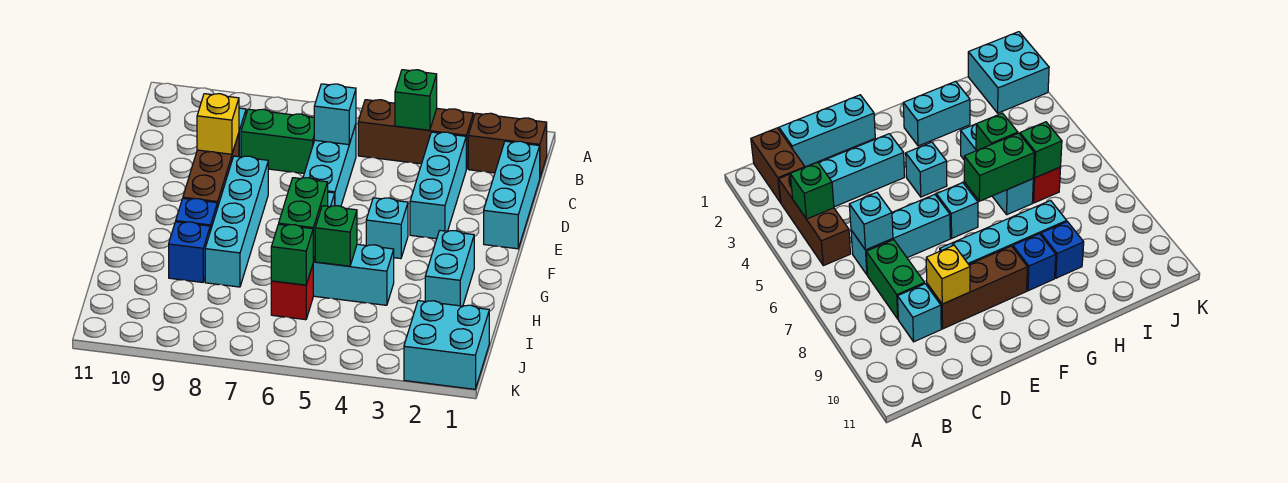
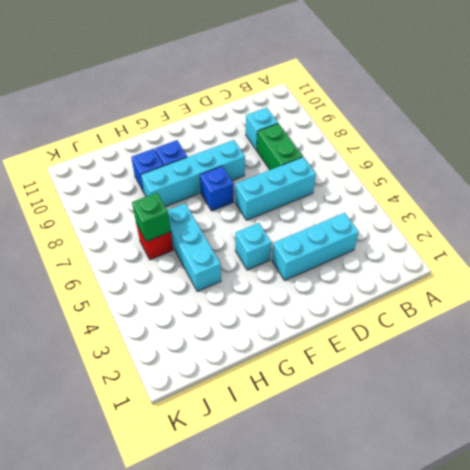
blue 1x1 brick [200,166,234,211] -> none
none -> brown 1x2 brick [468,113,547,177]
none -> brown 1x3 brick [358,100,473,169]
none -> cyan 1x3 brick [484,141,540,249]

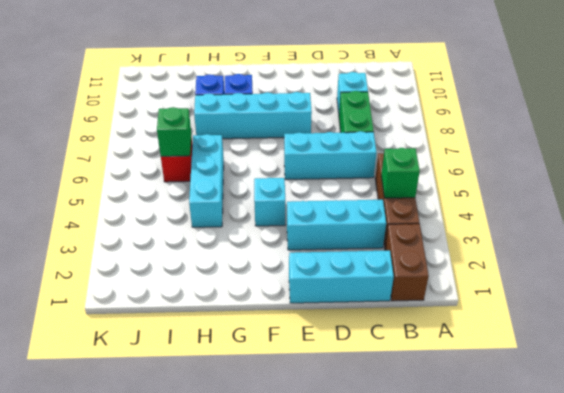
none -> brown 1x3 brick [183,133,239,208]
none -> cyan 1x1 brick [936,183,978,238]
none -> cyan 1x2 brick [425,230,474,306]

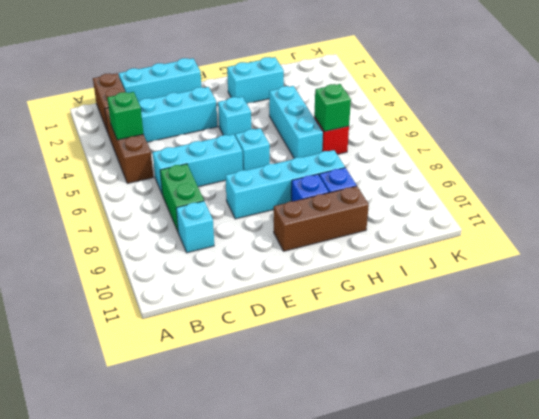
brown 1x3 brick [274,186,369,251] -> brown 1x3 brick moved to [183,133,239,208]
none -> cyan 2x2 brick [404,301,489,389]
none -> cyan 1x1 brick [314,84,356,145]
none -> yellow 1x1 brick [197,94,239,154]

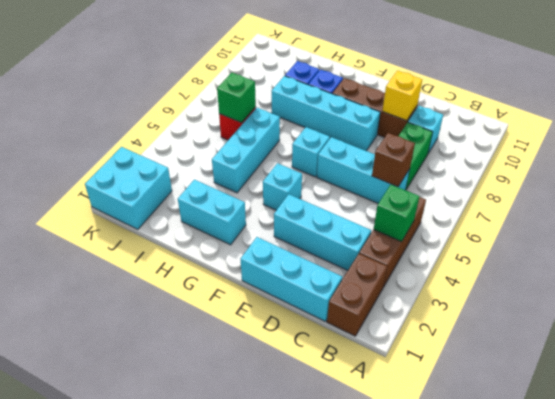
brown 1x1 brick [372,133,415,187] -> cyan 1x1 brick [314,84,356,145]
none -> green 1x2 brick [279,178,328,261]
none -> green 1x1 brick [315,206,357,266]

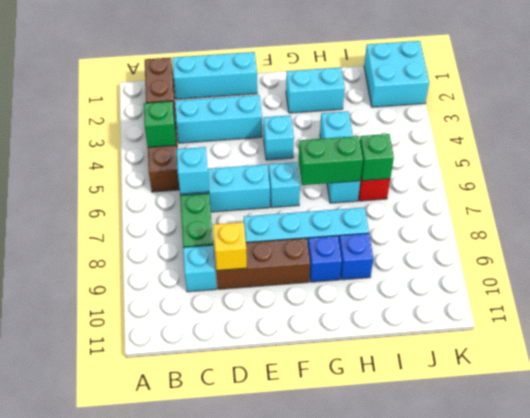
none -> green 1x1 brick [315,206,357,266]

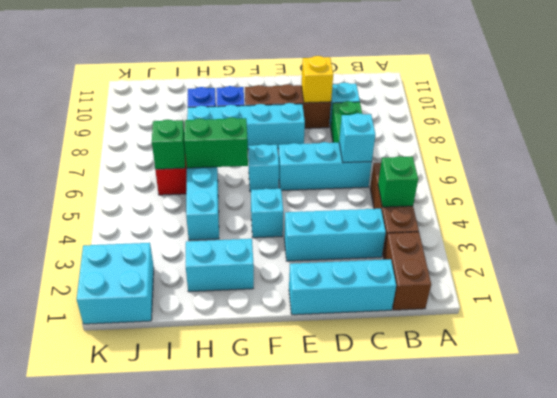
none -> green 1x1 brick [315,206,357,266]

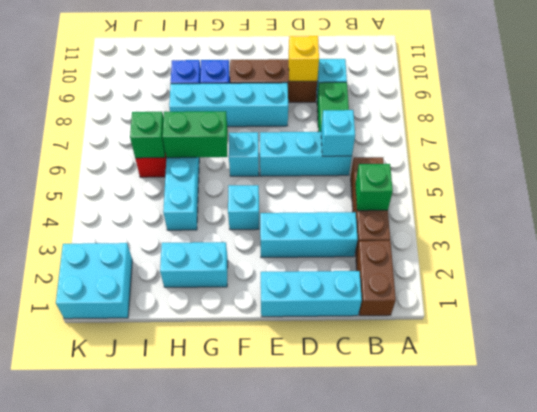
none -> green 1x1 brick [315,206,357,266]

